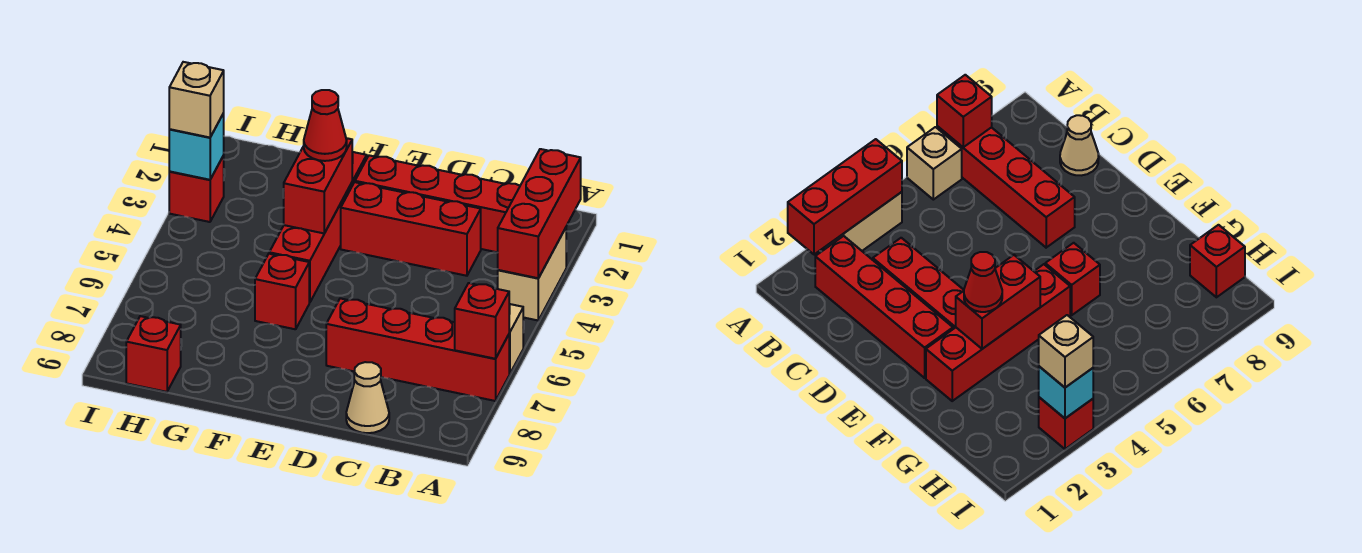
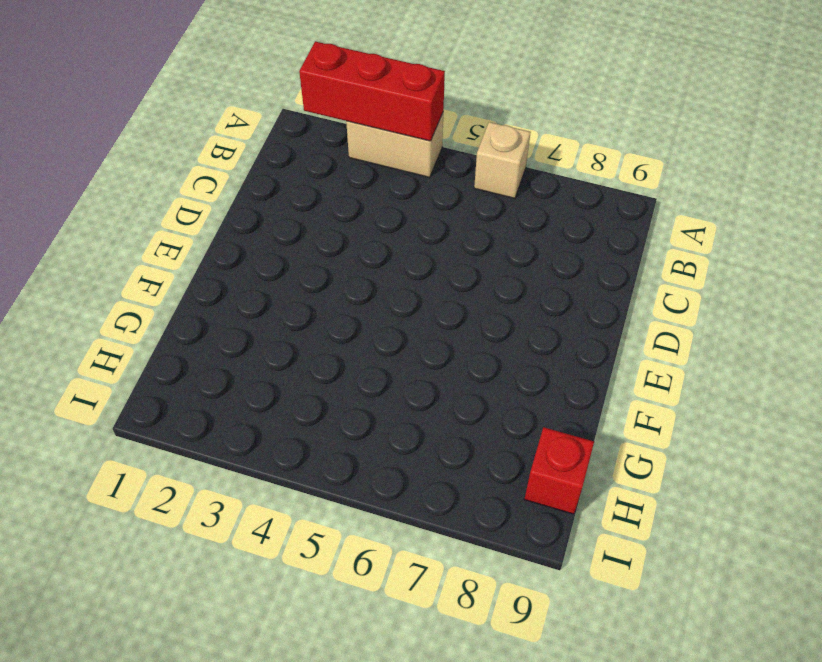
none -> red 1x4 brick [326,298,509,401]
none -> red 1x4 brick [355,155,520,252]
none -> red 1x3 brick [341,182,481,276]

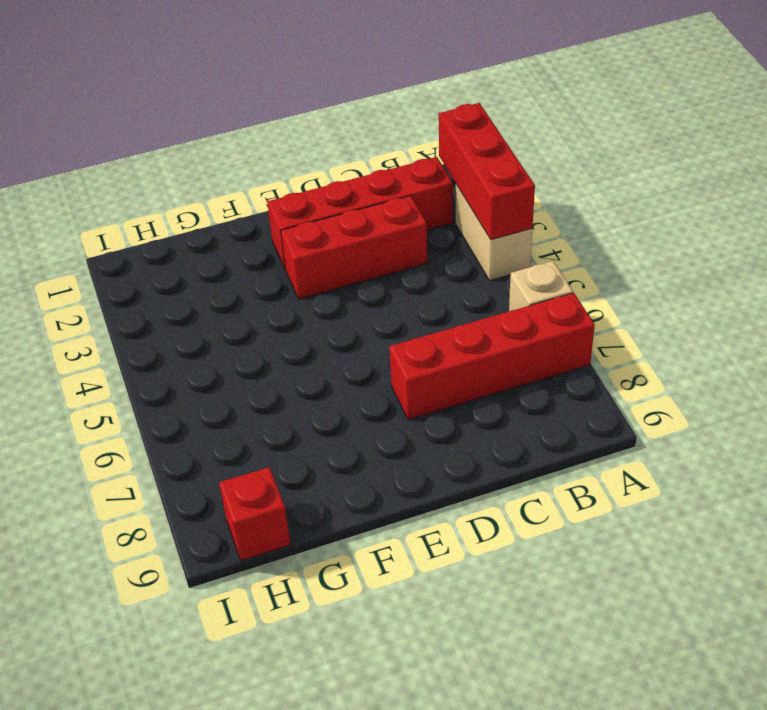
none -> tan 1x1 cone [346,362,389,433]
none -> red 1x4 brick [269,152,367,303]
none -> red 1x1 brick [255,254,309,329]

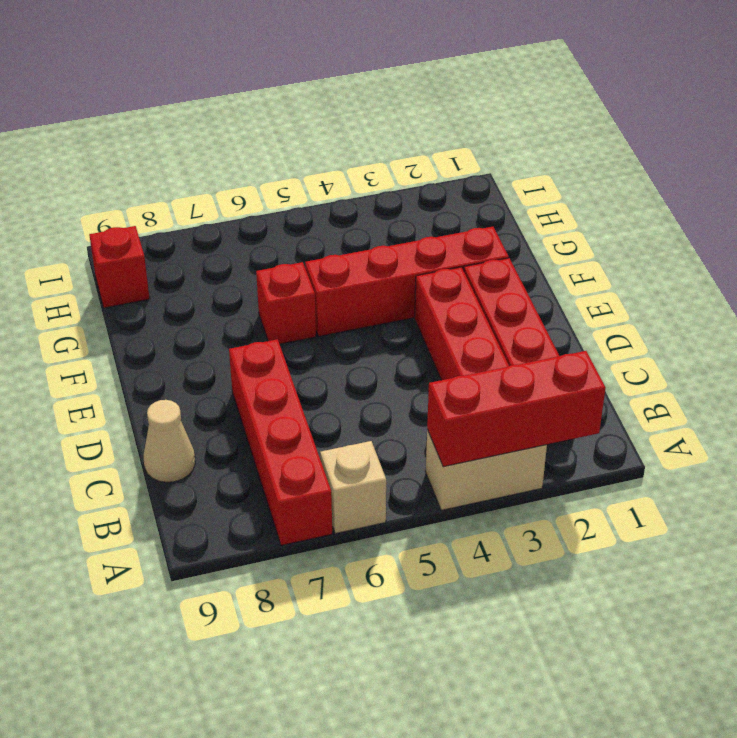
none -> red 1x1 brick [169,156,224,222]
none -> red 1x1 brick [455,283,509,359]
none -> red 1x2 brick [284,138,352,233]

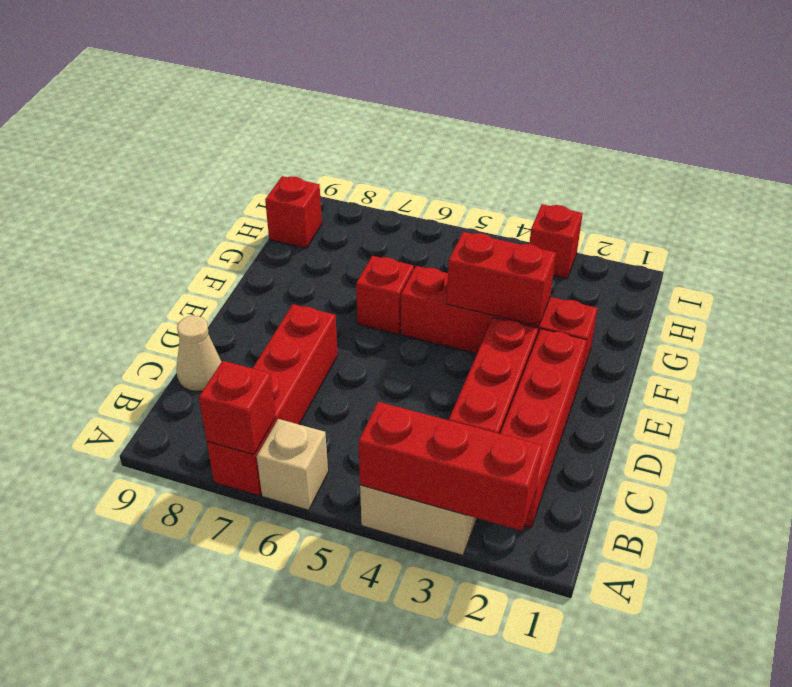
none -> cyan 1x1 brick [169,113,224,180]
none -> red 1x1 cone [304,90,347,161]
none -> tan 1x1 brick [169,62,224,137]

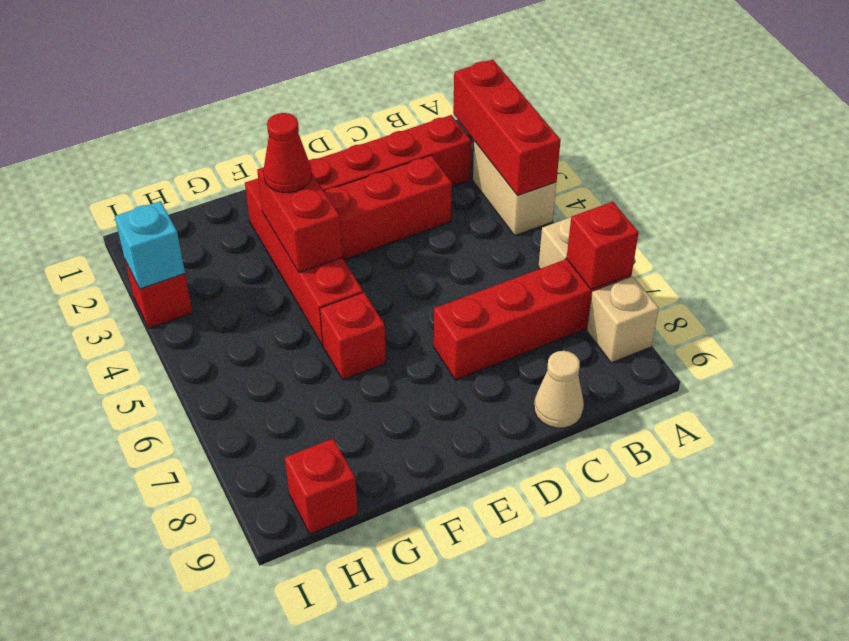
tan 1x1 brick [587,276,659,363] -> tan 1x1 brick moved to [169,62,224,137]

